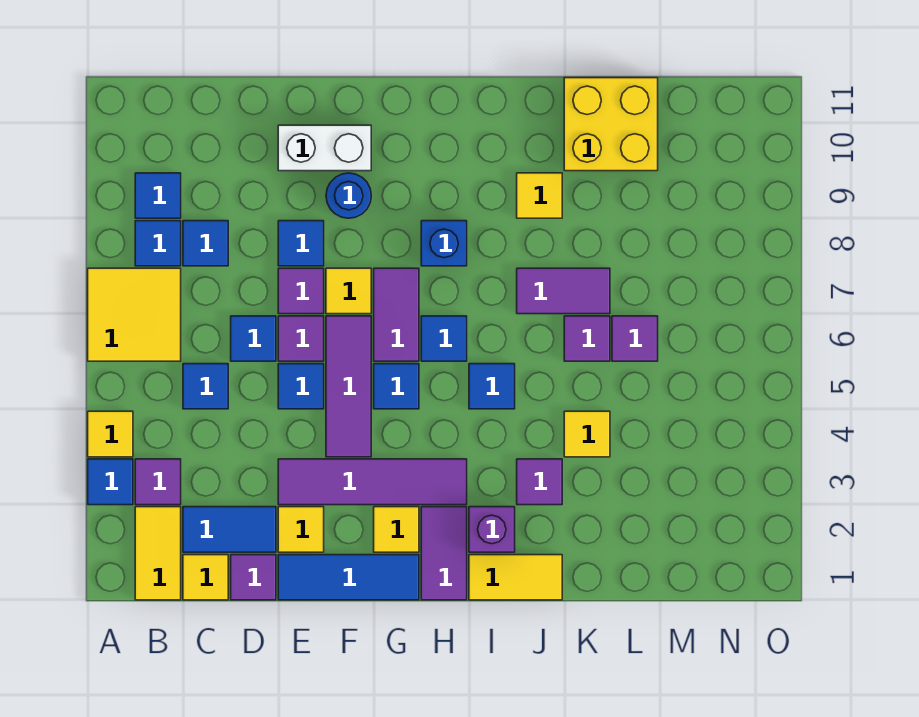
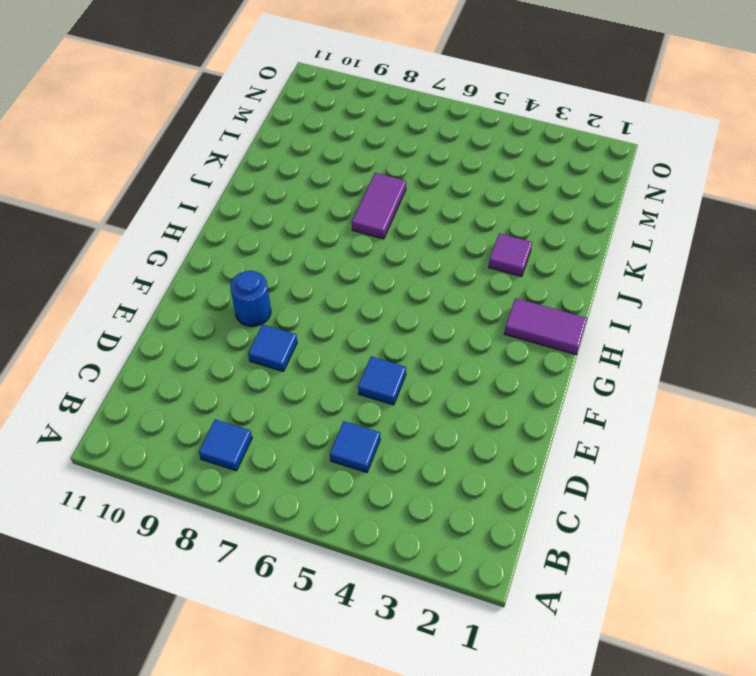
none -> blue 1x1 tile [88,459,133,505]
none -> yellow 1x1 tile [88,411,133,457]
none -> yellow 2x2 tile [88,268,181,361]
none -> yellow 1x2 tile [135,507,181,600]

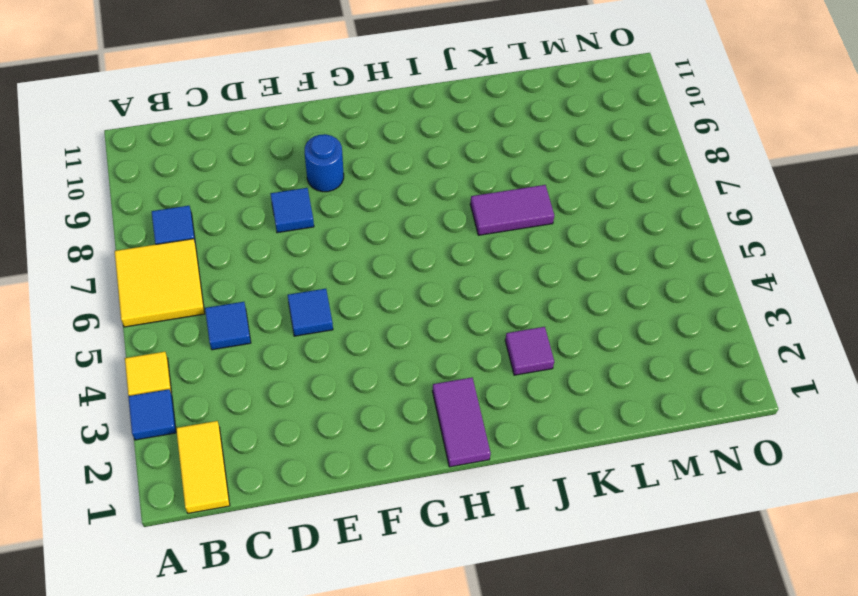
none -> purple 1x1 tile [135,459,181,505]
none -> blue 1x1 tile [135,173,181,218]
none -> yellow 1x1 tile [183,555,228,600]
none -> blue 1x2 tile [183,507,276,552]

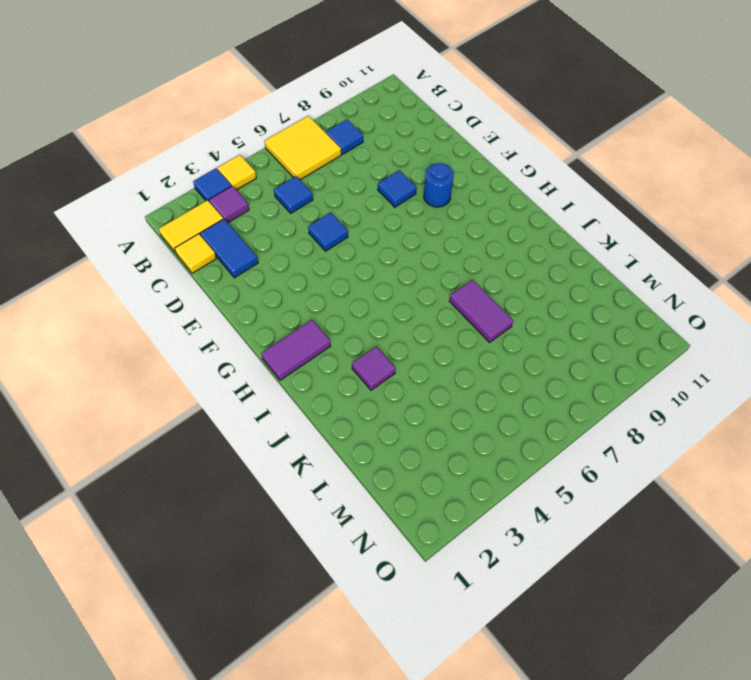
none -> blue 1x1 tile [135,173,181,218]
none -> blue 1x1 tile [183,221,228,266]
none -> purple 1x1 tile [231,555,276,600]
none -> blue 1x1 tile [231,316,276,361]

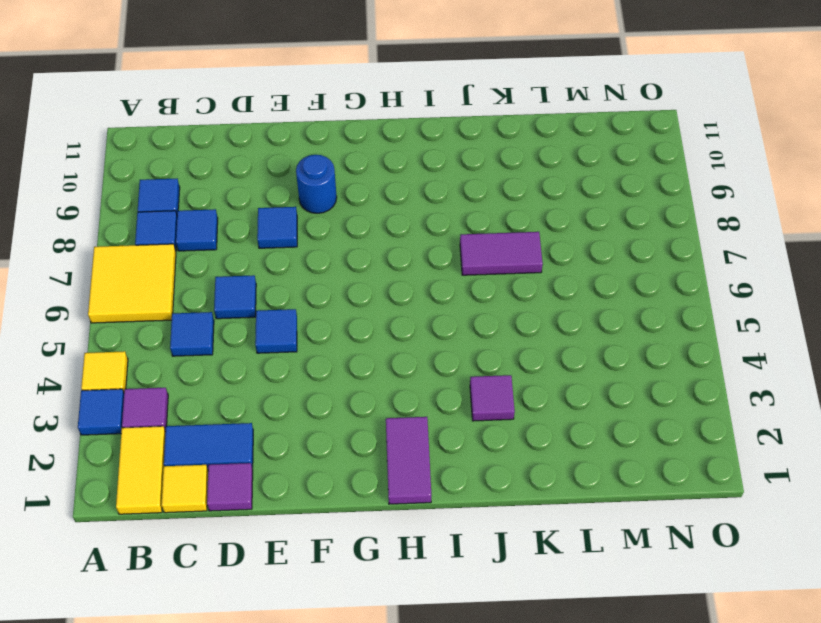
none -> blue 1x3 tile [278,555,419,600]
none -> yellow 1x1 tile [278,507,324,552]
none -> purple 1x4 tile [278,459,467,505]
none -> purple 1x1 tile [278,316,324,361]

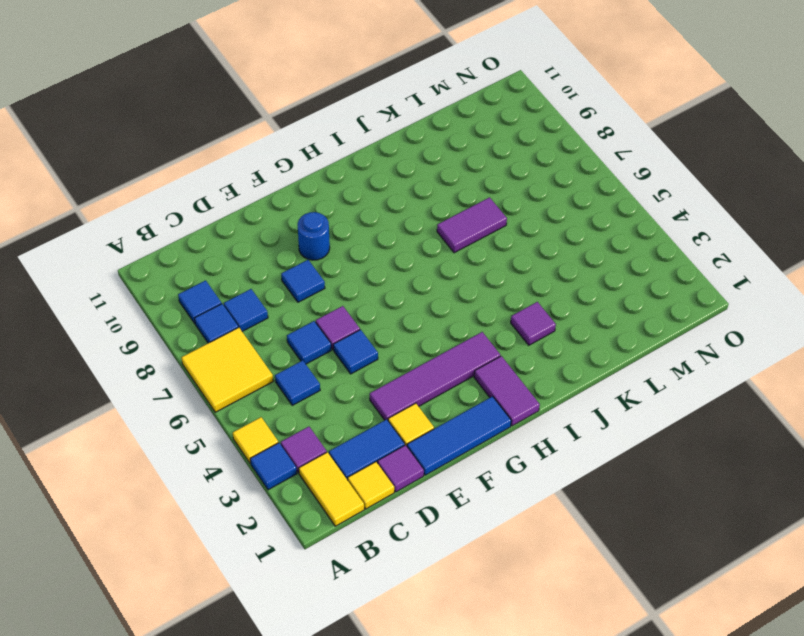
none -> purple 1x1 tile [278,268,324,314]
none -> white 1x2 brick [278,125,371,171]
none -> purple 1x3 tile [326,316,371,457]
none -> yellow 1x1 tile [326,268,371,314]

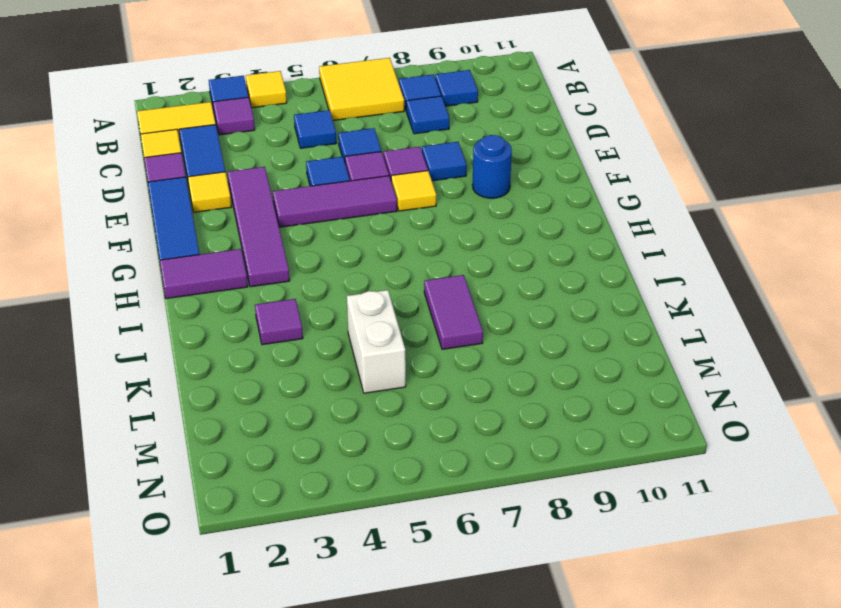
white 1x2 brick [347,290,406,393] -> white 1x2 brick moved to [278,125,371,171]
none -> yellow 1x1 tile [374,507,419,552]
none -> blue 1x1 tile [374,364,419,409]
none -> purple 1x2 tile [374,268,419,361]
none -> blue 1x1 tile [421,316,467,361]

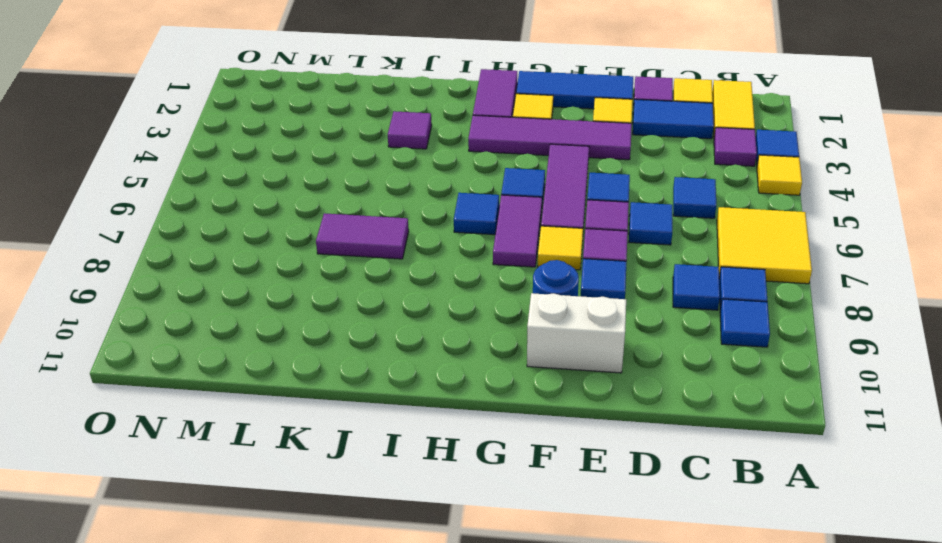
none -> blue 1x1 brick [421,221,467,266]
none -> yellow 1x2 tile [469,555,562,600]
none -> purple 1x1 brick [469,507,515,552]
none -> blue 1x1 tile [469,364,515,409]

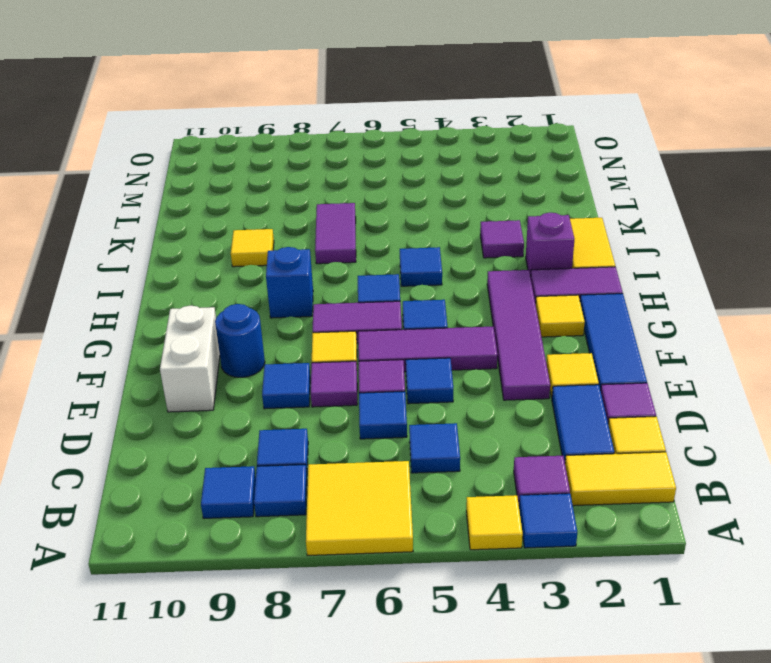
none -> yellow 1x1 tile [564,411,610,457]
none -> purple 1x1 tile [564,316,610,361]
none -> yellow 2x2 brick [564,78,658,171]
none -> purple 1x1 tile [612,316,658,361]

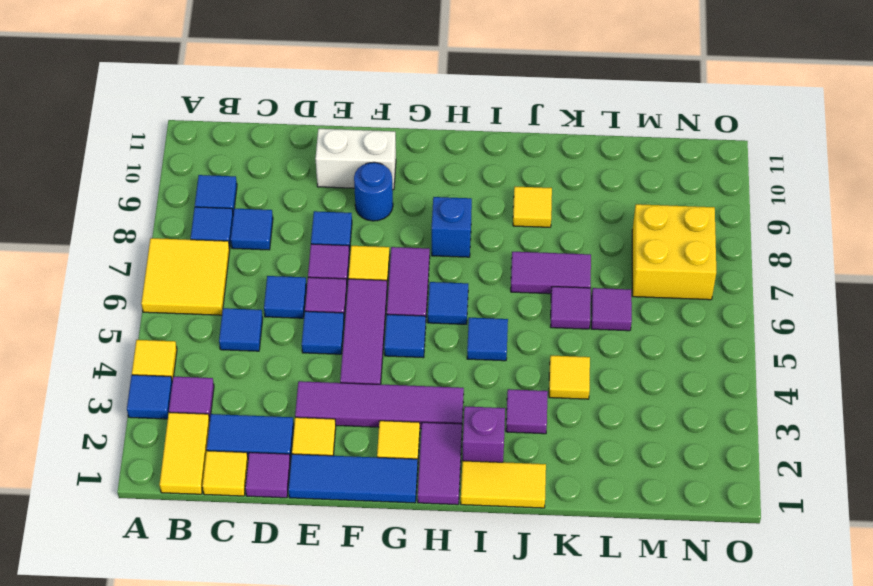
yellow 2x2 brick [632,204,716,300] -> yellow 2x2 brick moved to [564,78,658,171]

